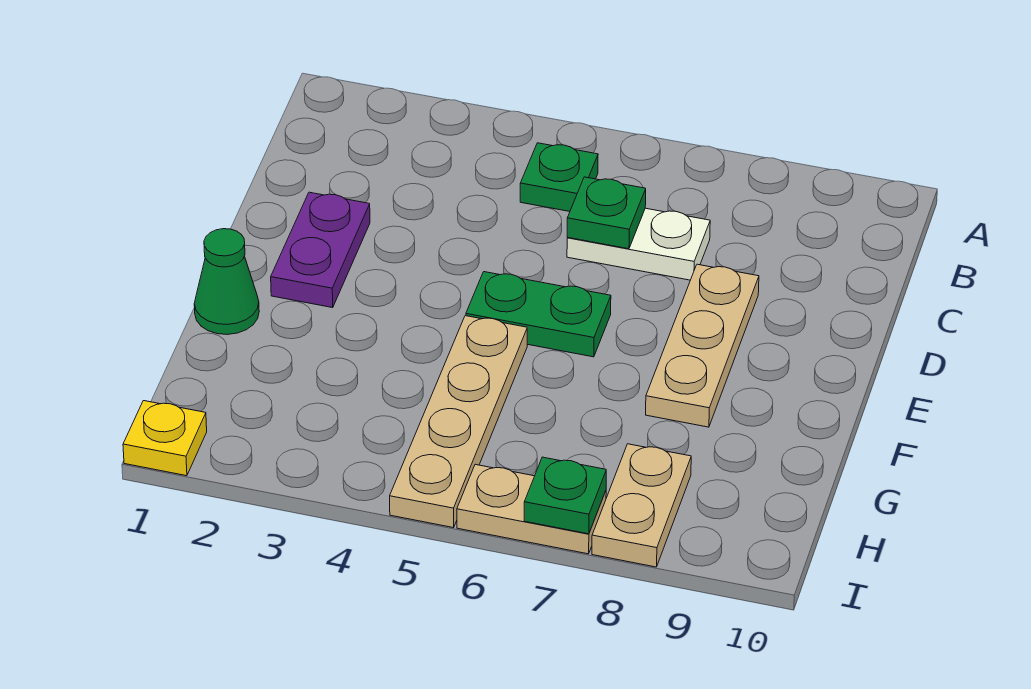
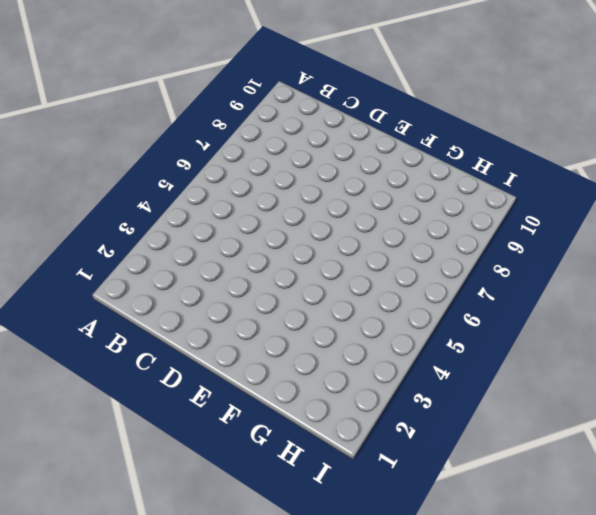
none -> green 1x1 plate [520,143,598,211]
none -> white 1x2 plate [567,208,710,280]
none -> purple 1x2 plate [271,192,370,308]

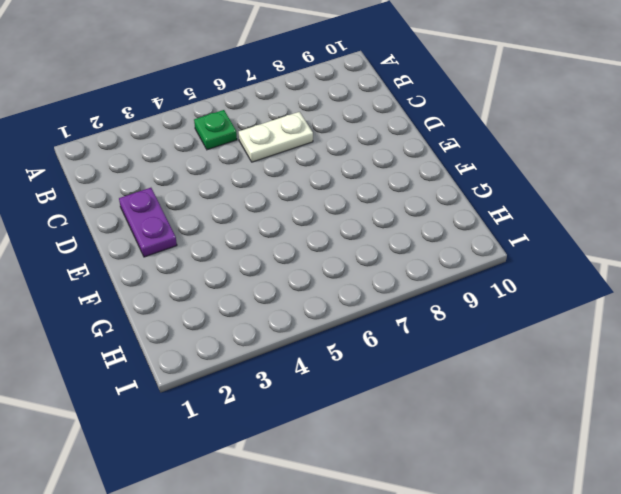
none -> tan 1x3 plate [646,264,759,427]
none -> green 1x2 plate [466,272,611,357]
none -> green 1x1 cone [194,229,259,335]

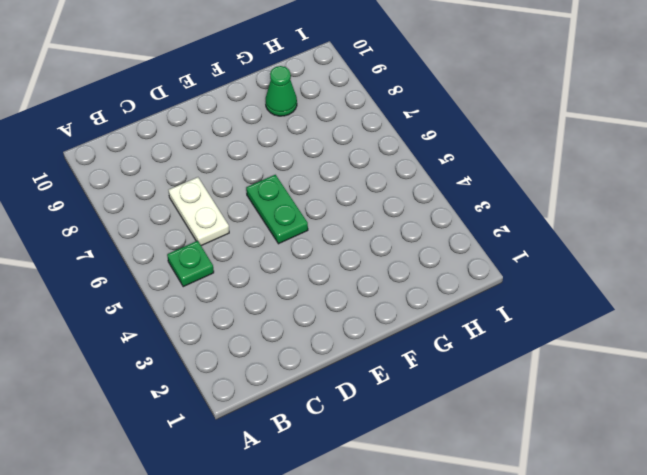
green 1x1 cone [266,66,297,116] -> green 1x1 cone moved to [194,229,259,335]
none -> purple 1x2 plate [271,192,370,308]
none -> tan 1x3 plate [646,264,759,427]
none -> tan 1x4 plate [390,316,527,528]

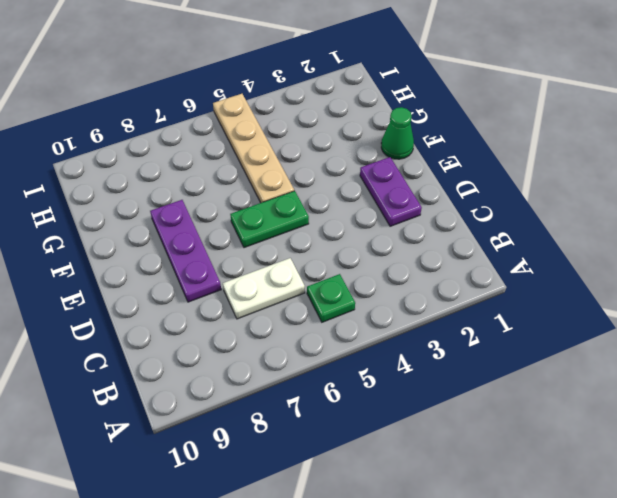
purple 1x3 plate [150,200,221,302] -> tan 1x3 plate [646,264,759,427]
none -> tan 1x2 plate [592,444,691,567]
none -> yellow 1x1 plate [123,401,207,476]
none -> tan 1x2 plate [457,464,606,554]

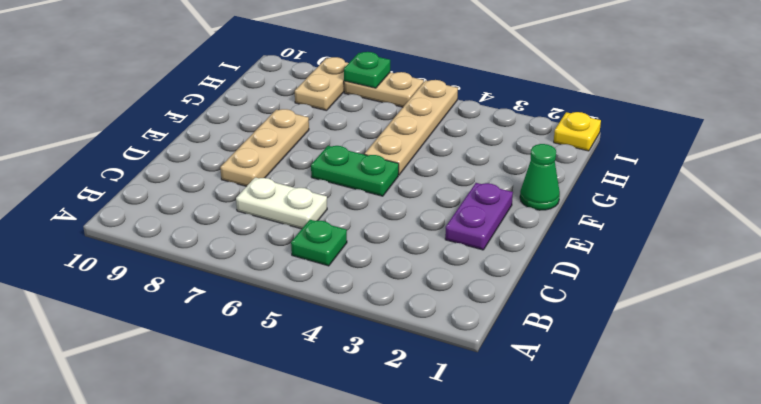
none -> green 1x1 plate [567,177,646,249]

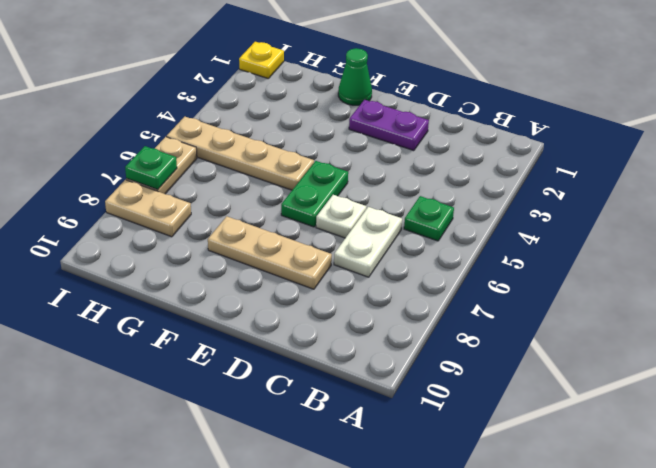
white 1x1 plate [316,195,366,238] -> none
none -> green 1x1 plate [567,177,646,249]

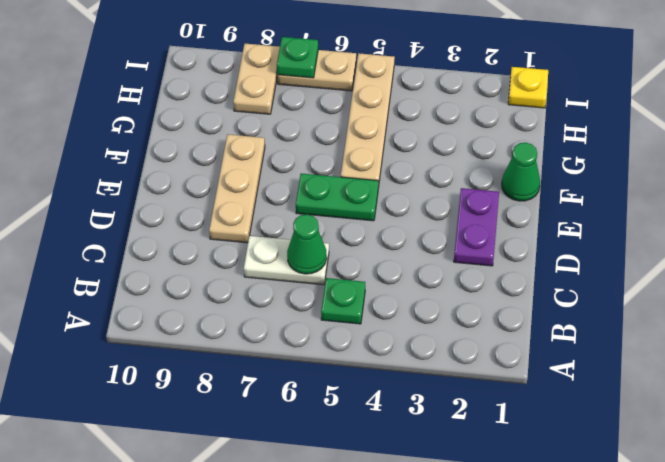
green 1x1 cone [287,214,327,274] -> green 1x1 plate [567,177,646,249]

